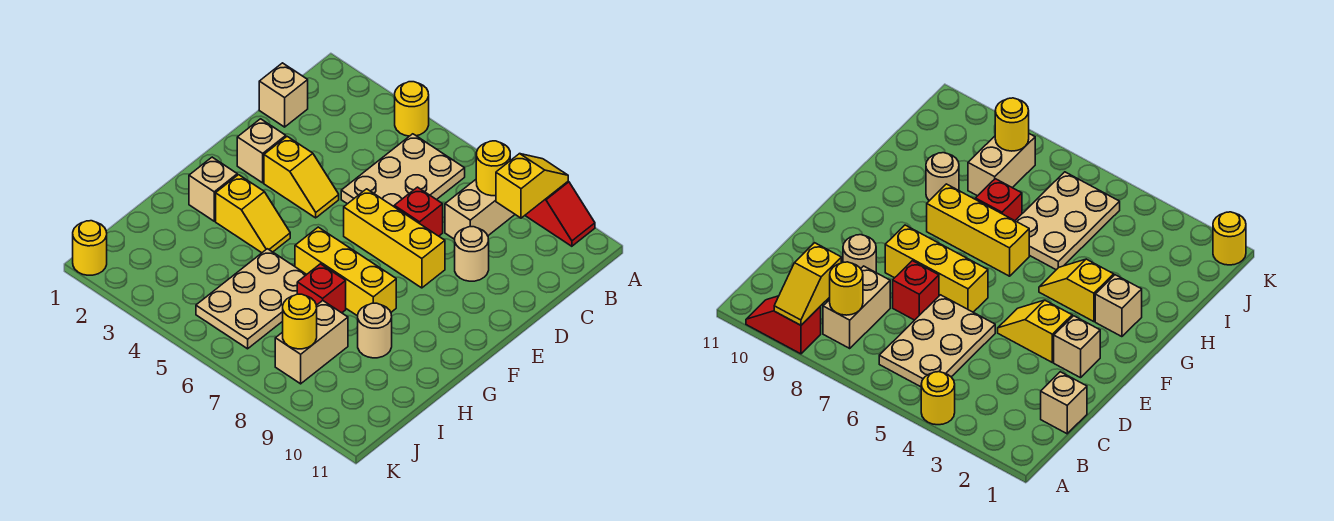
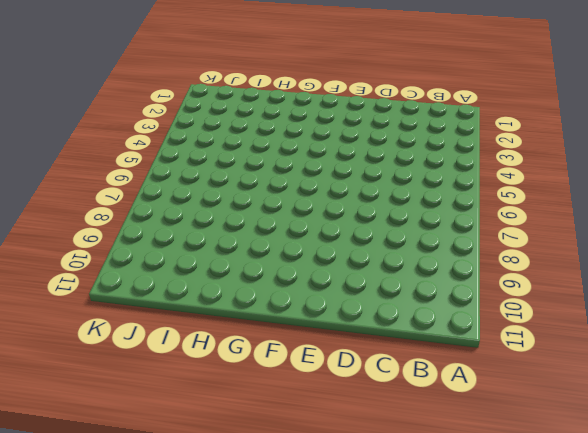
none -> yellow 1x1 round brick [395,82,429,136]
none -> red 1x2 slope [525,181,595,246]
none -> tan 2x3 plate [341,134,465,206]

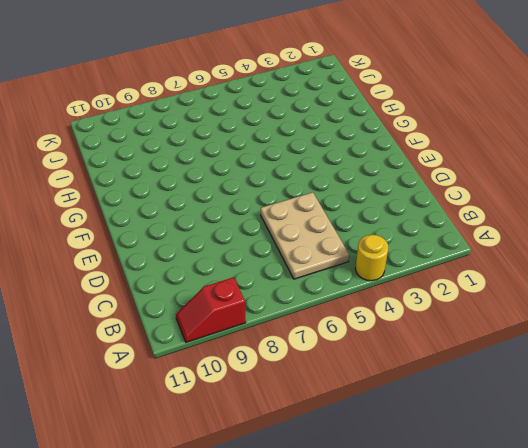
none -> tan 1x2 brick [445,180,515,239]
none -> tan 1x1 brick [259,63,308,127]
none -> red 1x1 brick [394,187,443,236]

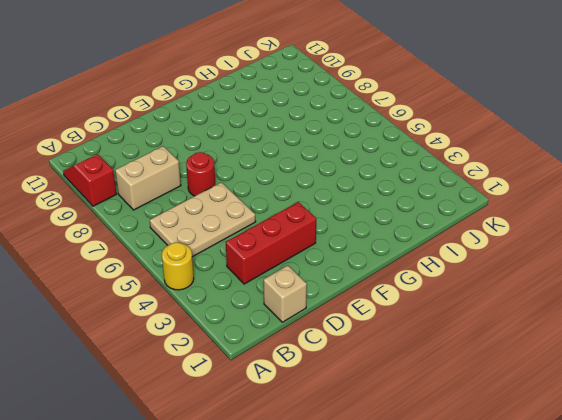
red 1x3 brick [226,202,316,284] -> yellow 1x2 slope [264,137,339,218]
red 1x1 round brick [186,152,215,196] -> red 1x1 brick [394,187,443,236]
none -> tan 1x1 round brick [455,227,489,281]
none -> tan 1x1 brick [237,119,286,183]
none -> yellow 1x3 brick [344,189,445,288]

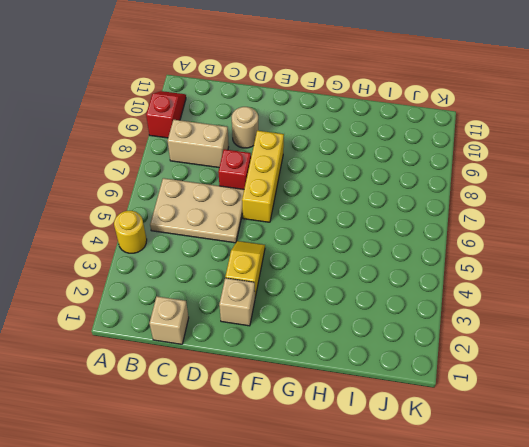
none -> tan 1x1 brick [189,157,237,221]
none -> yellow 1x2 slope [216,175,290,253]
none -> yellow 1x3 brick [295,227,396,316]

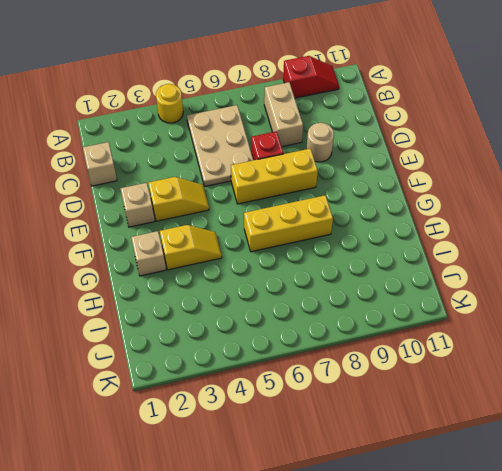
none -> tan 2x3 plate [196,249,307,349]
none -> red 1x1 brick [297,264,346,313]
none -> tan 1x1 round brick [358,303,392,358]

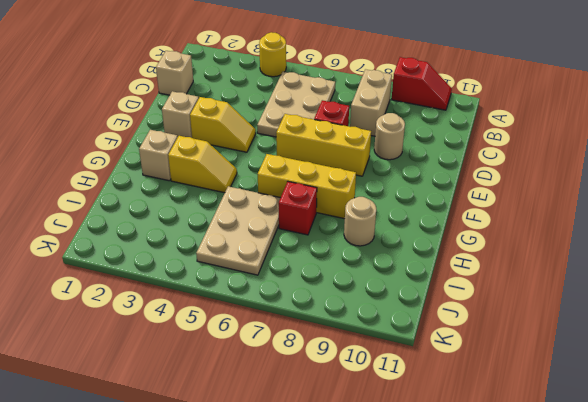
none -> tan 1x2 brick [275,301,348,384]
none -> yellow 1x1 round brick [73,221,107,275]
none -> yellow 1x2 slope [496,154,568,218]

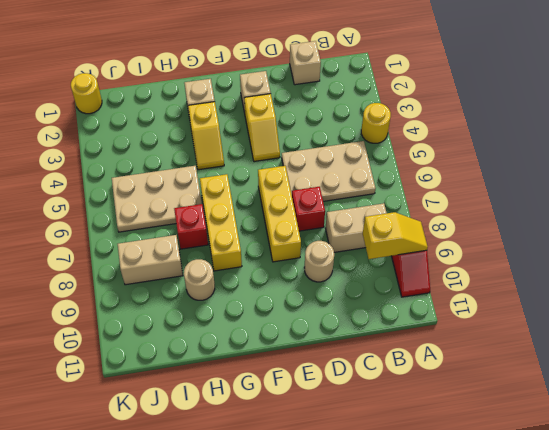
none -> yellow 1x1 round brick [476,141,510,196]
none -> yellow 1x1 round brick [283,294,317,349]

